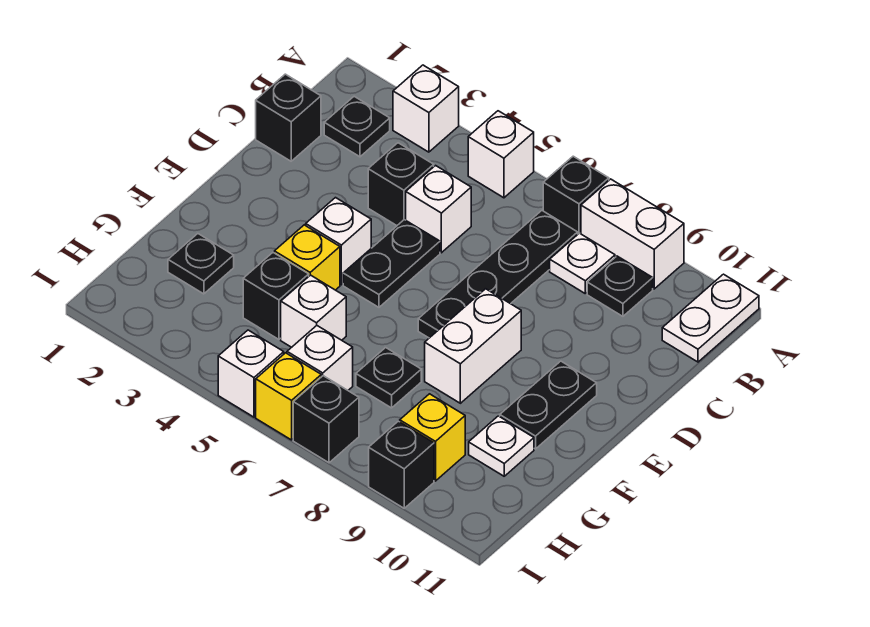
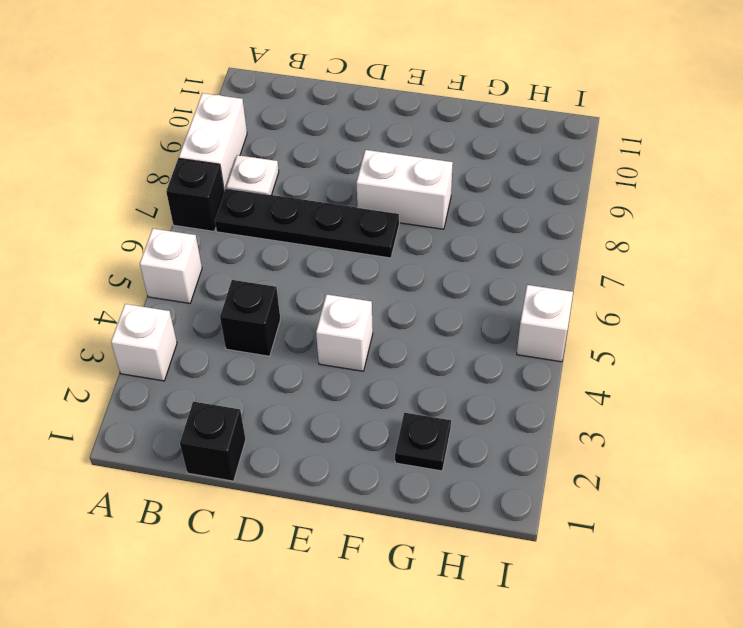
none -> white 1x2 plate [662,274,759,362]
none -> black 1x1 plate [324,96,390,157]
none -> black 1x1 plate [587,256,653,316]

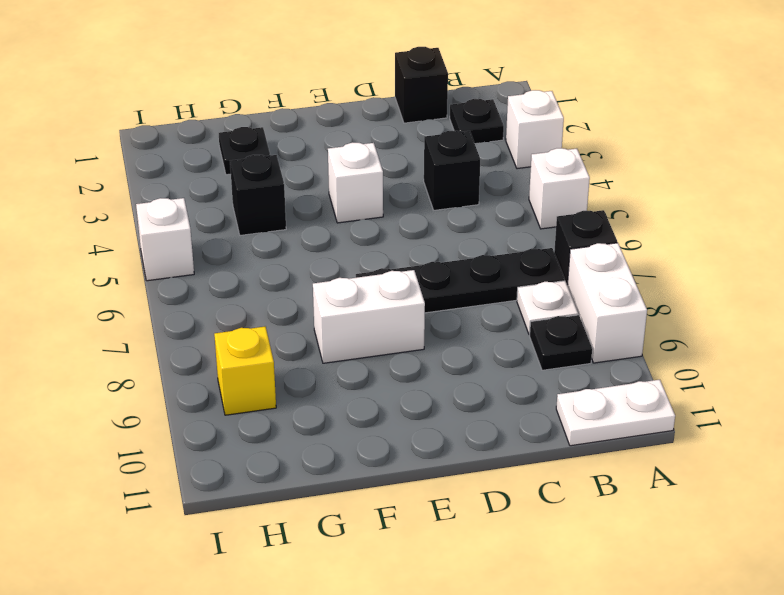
none -> white 1x1 brick [406,166,471,253]
none -> black 1x2 plate [343,220,440,307]
none -> black 1x2 plate [500,361,597,449]

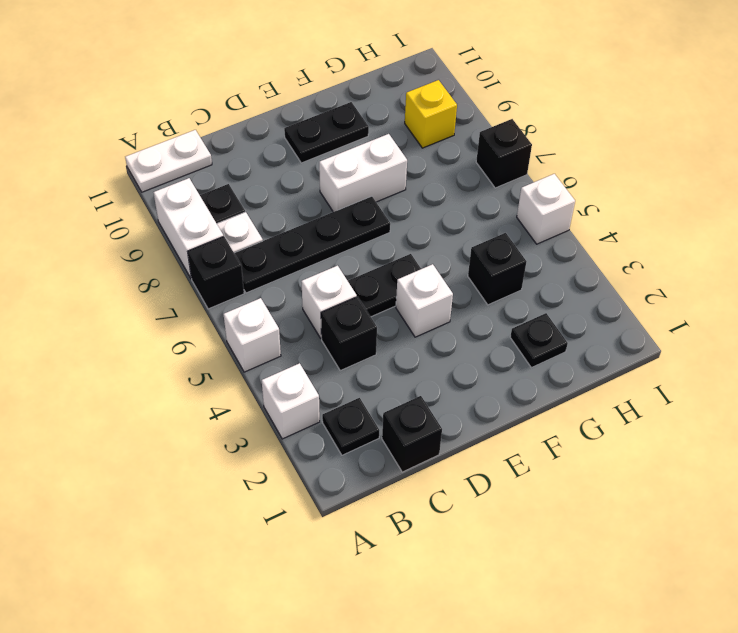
none -> yellow 1x1 brick [274,225,340,290]
none -> white 1x1 brick [281,275,346,347]
none -> black 1x1 plate [356,348,421,408]

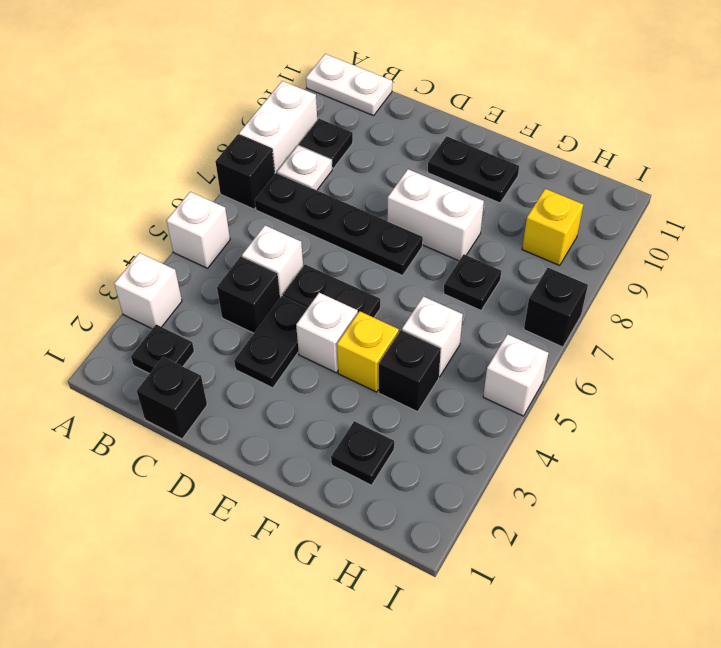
black 1x2 plate [234,296,308,388] -> none
none -> white 1x1 plate [469,416,534,476]
none -> white 1x1 brick [287,326,353,390]
none -> yellow 1x1 brick [256,353,321,440]

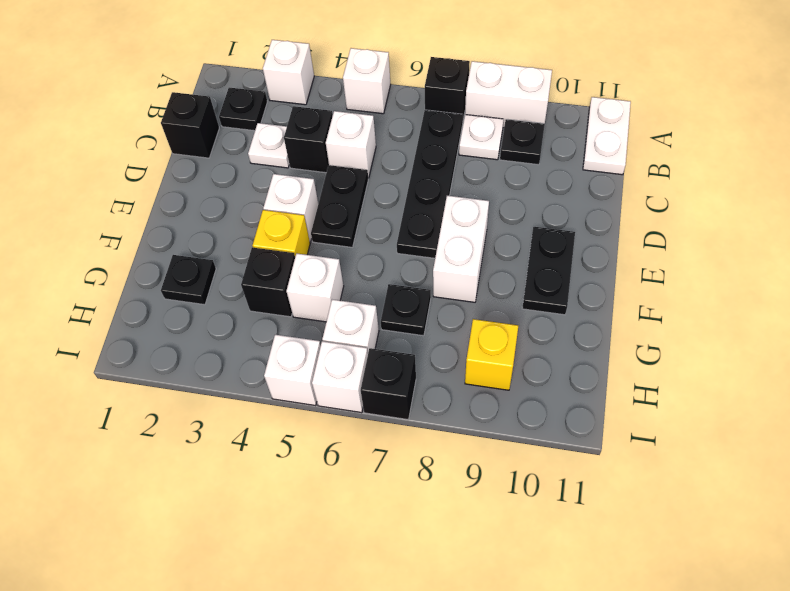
white 1x1 plate [248,123,289,168] -> white 1x1 plate moved to [469,416,534,476]
white 1x1 brick [312,341,368,413] -> yellow 1x1 brick [256,353,321,440]
none -> black 1x1 brick [369,421,434,508]

